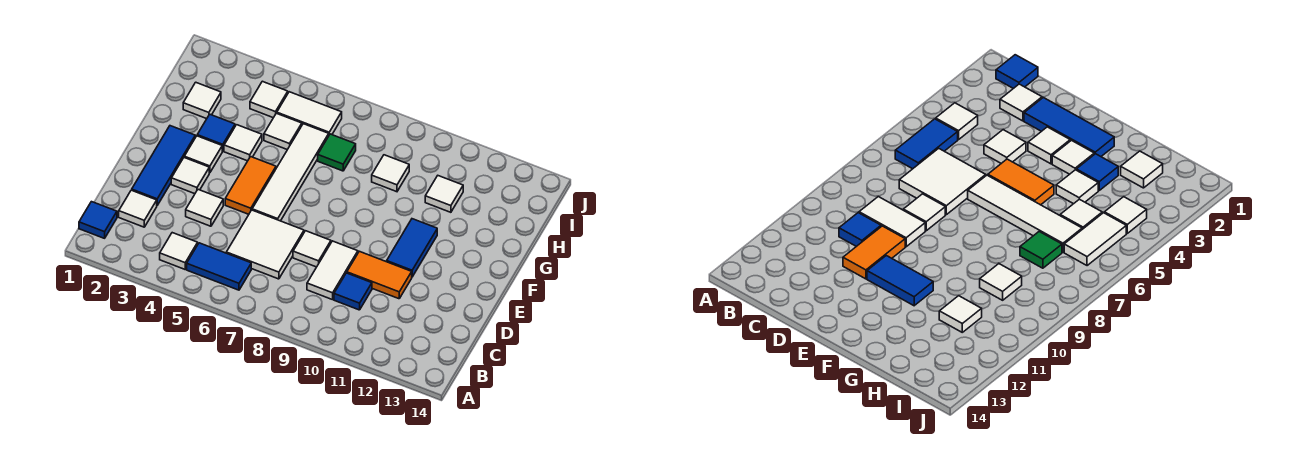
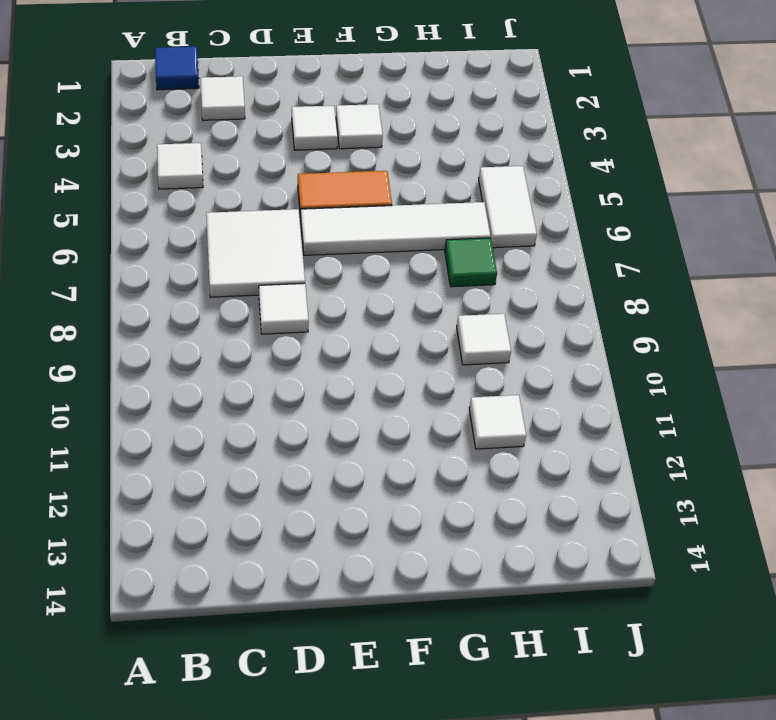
none -> blue 1x2 tile [187,243,251,290]
none -> white 1x2 tile [307,241,358,300]
none -> blue 1x1 tile [334,273,372,310]

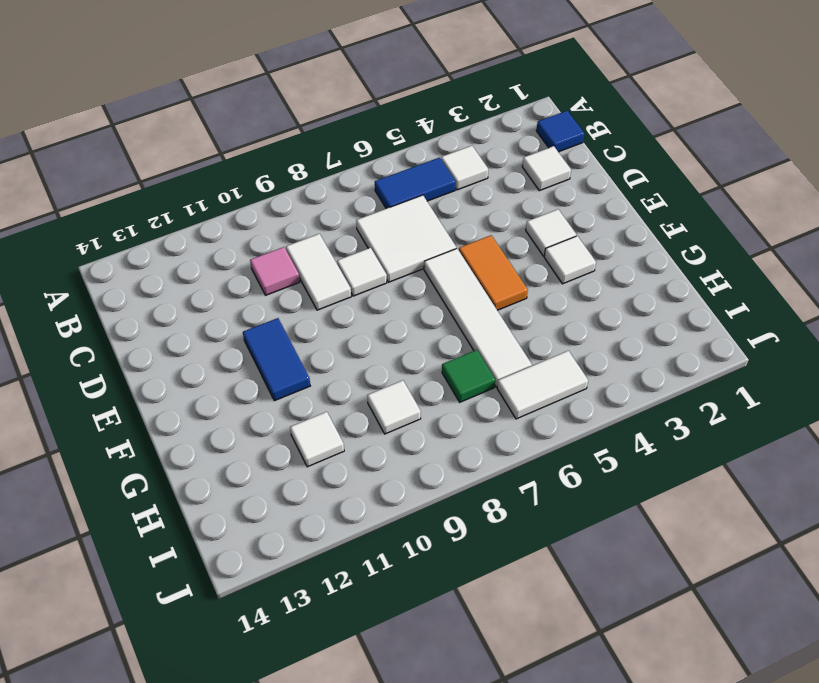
pink 1x1 tile [250,247,300,295] -> blue 1x1 tile [334,273,372,310]
none -> blue 1x3 tile [132,126,195,205]
none -> white 1x1 tile [186,190,223,226]
none -> orange 1x2 tile [347,251,412,299]

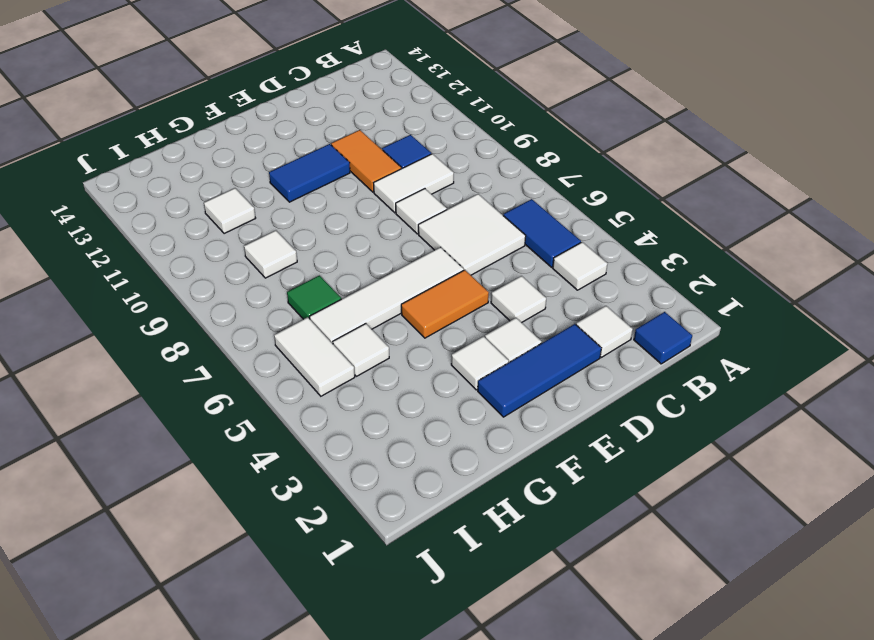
none -> blue 1x1 tile [197,114,235,151]
none -> white 1x1 tile [224,125,262,161]
none -> white 1x1 tile [183,82,221,119]

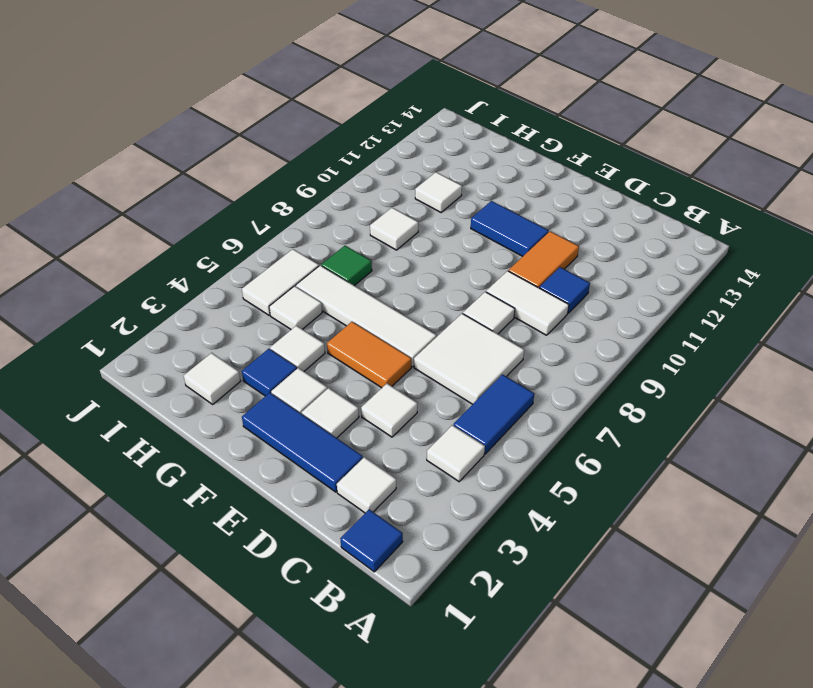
none -> white 1x1 tile [250,81,288,118]

